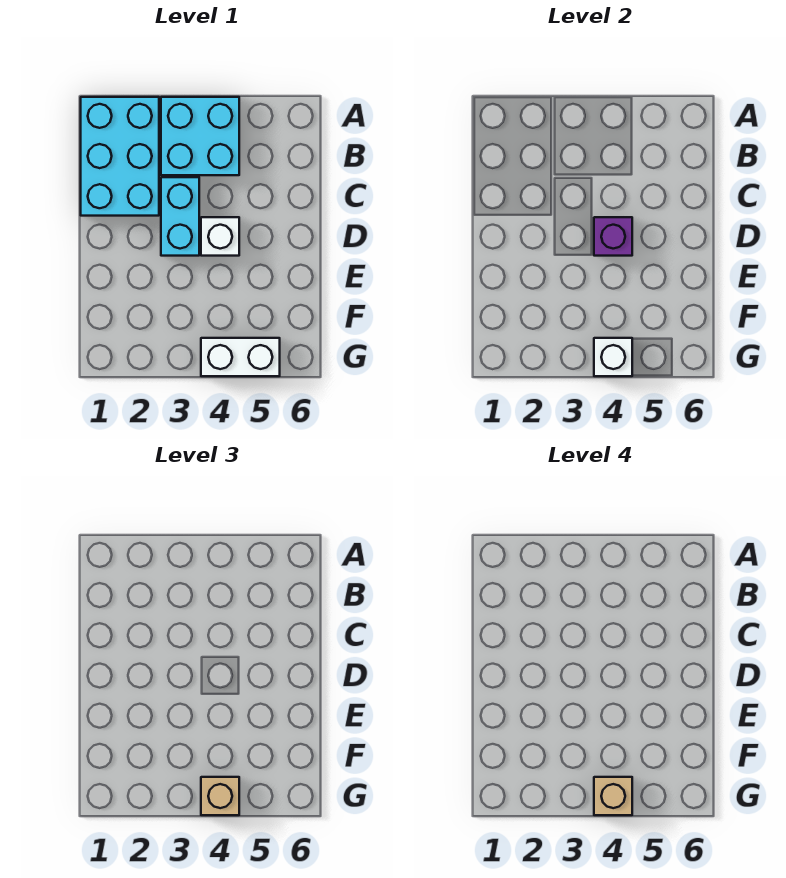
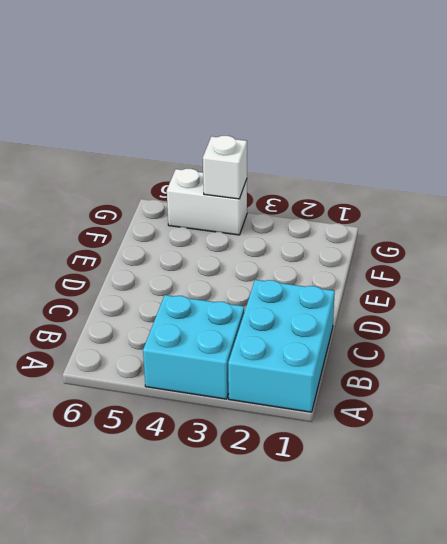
none -> cyan 1x2 brick [161,177,199,256]
none -> white 1x1 brick [201,217,239,256]

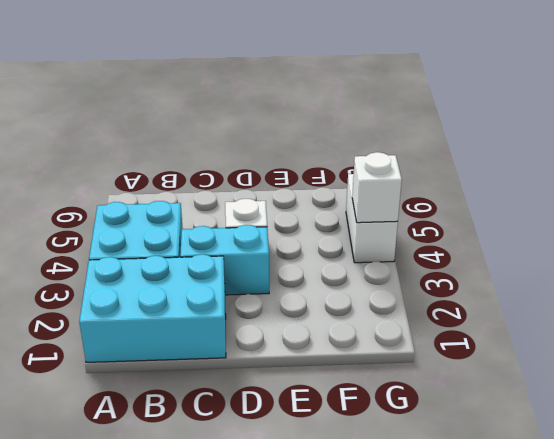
none -> purple 1x1 brick [594,217,632,256]
none -> tan 1x1 brick [201,777,239,815]

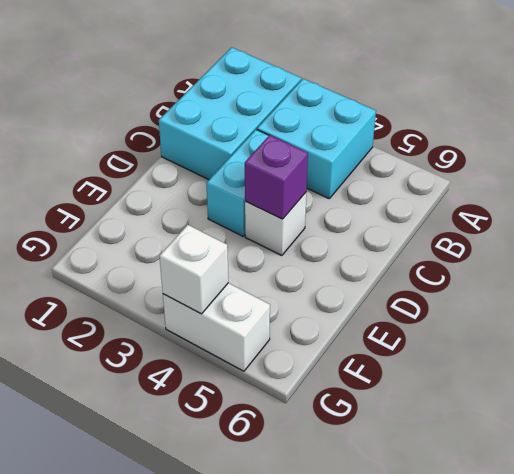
none -> tan 1x1 brick [201,777,239,815]
none -> tan 1x1 brick [594,777,632,815]

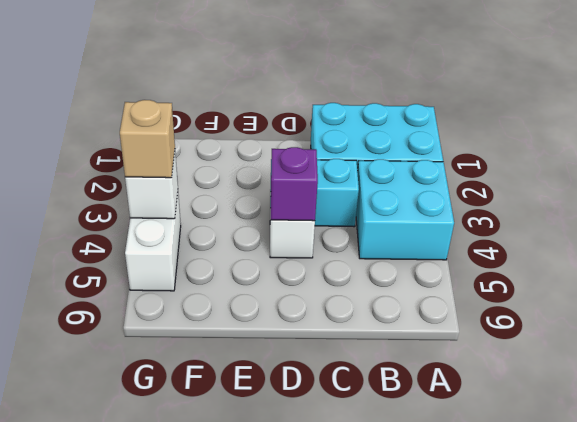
none -> tan 1x1 brick [594,777,632,815]

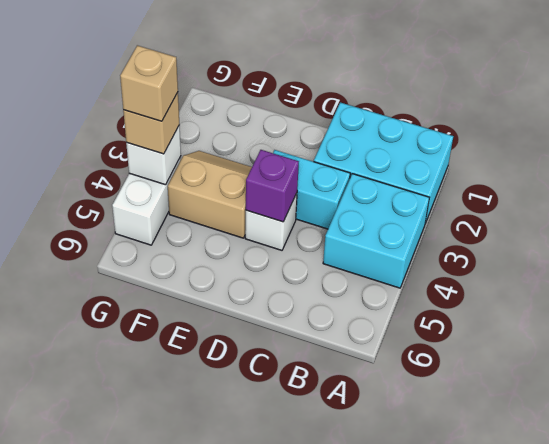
tan 2x2 slope [168,151,252,238] -> none

